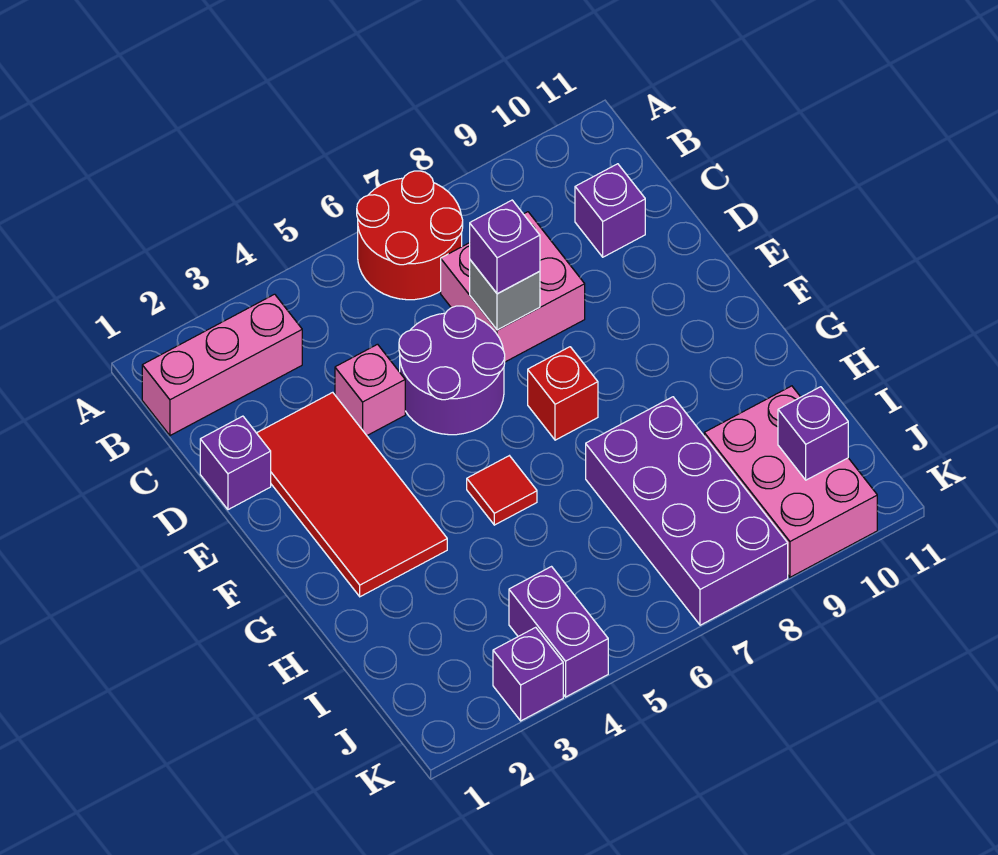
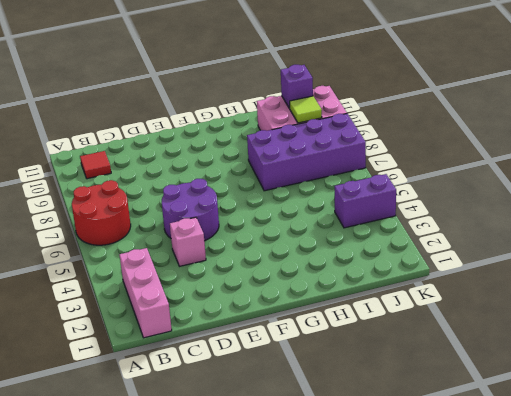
red 1x1 tile [80,151,111,179] -> red 1x1 tile moved to [467,456,537,525]
lime 1x1 tile [289,96,322,123] -> none
none -> pink 2x2 brick [441,212,585,362]
none -> purple 1x1 brick [575,164,645,257]
none -> purple 1x1 brick [200,416,271,510]

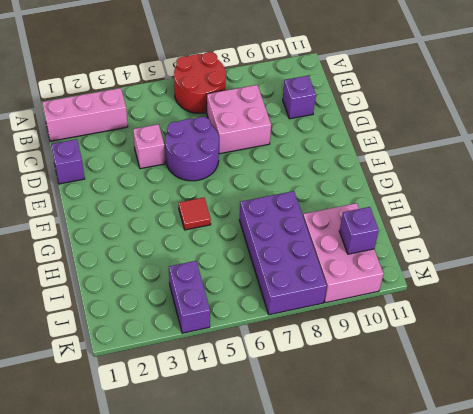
none -> red 2x4 tile [257,392,447,597]
none -> red 1x1 brick [528,347,598,440]
none -> purple 1x1 brick [493,627,563,721]

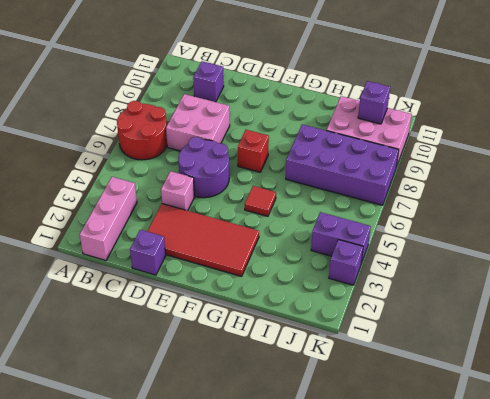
none -> grey 1x1 brick [470,260,540,330]
none -> purple 1x1 brick [470,200,540,294]

